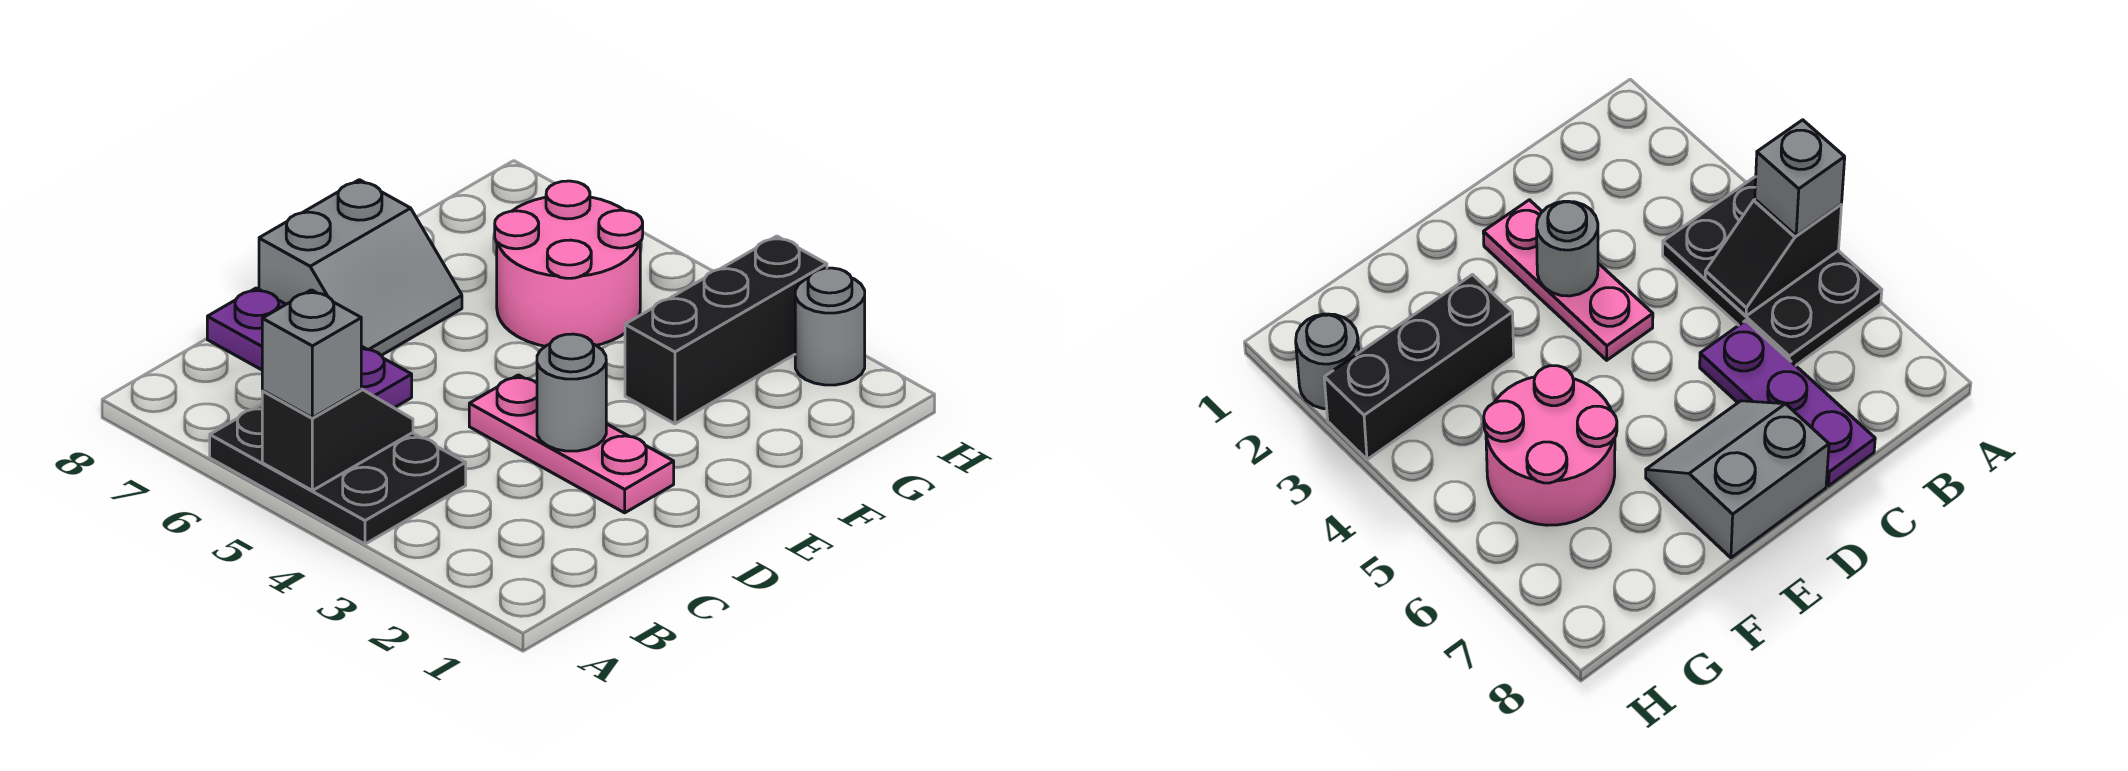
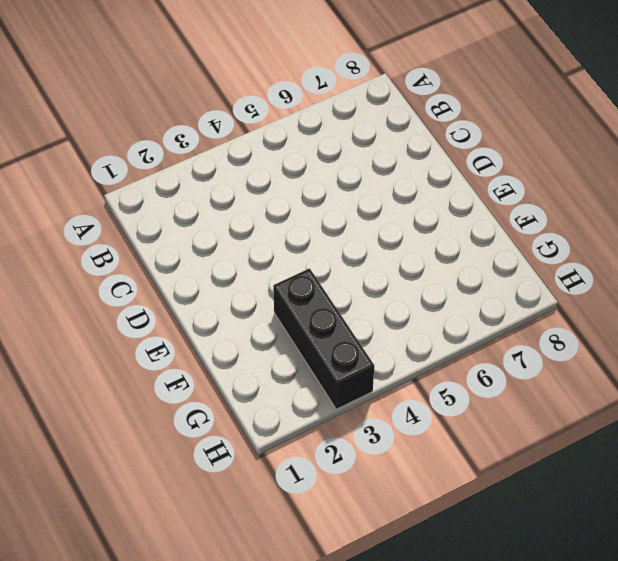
none -> black 2x3 plate [210,404,466,544]
none -> purple 1x3 plate [207,288,412,408]

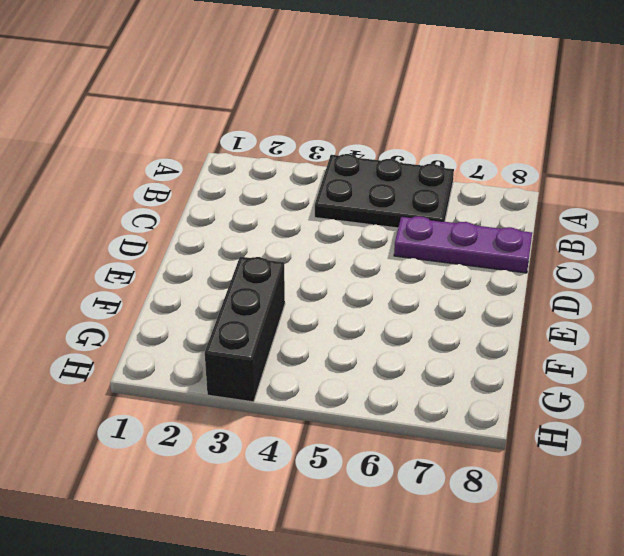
none -> pink 1x3 plate [469,375,674,513]
none -> grey 2x2 slope [259,180,462,355]

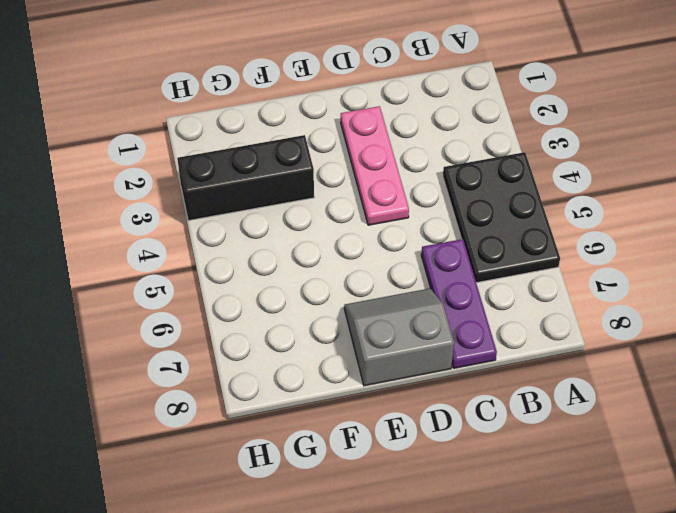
none -> pink 2x2 round brick [495,181,643,346]
none -> grey 1x1 round brick [795,268,865,385]

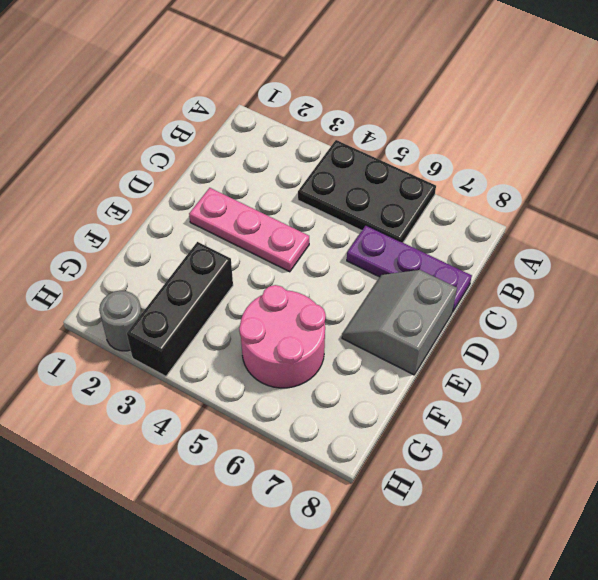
none -> black 1x2 slope [262,389,413,491]
none -> grey 1x1 round brick [537,334,606,451]

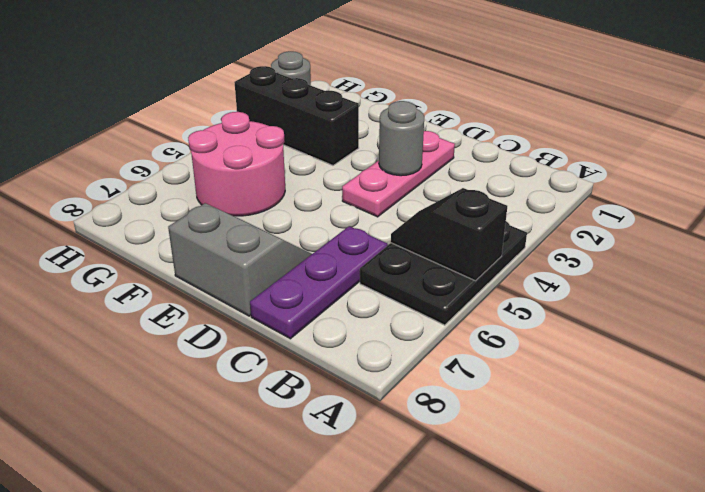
none -> grey 1x1 brick [262,290,361,418]

